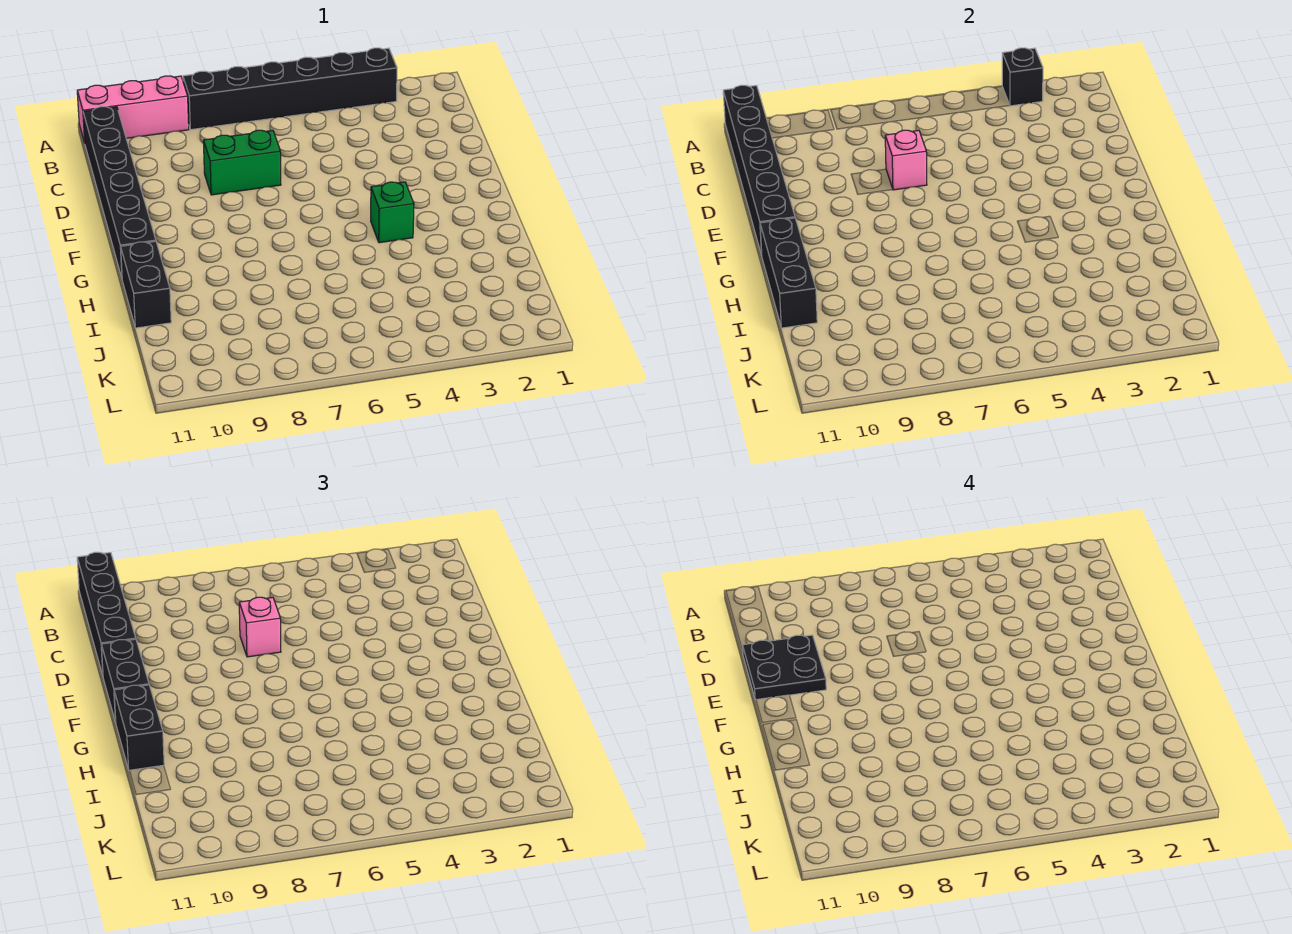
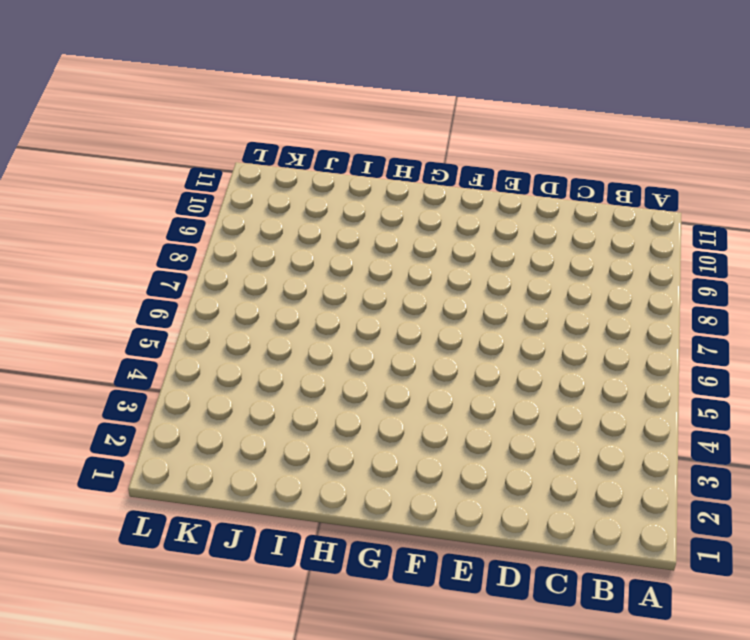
none -> black 1x6 brick [183,48,397,130]
none -> pink 1x3 brick [77,76,189,143]
none -> black 1x6 brick [83,107,156,278]

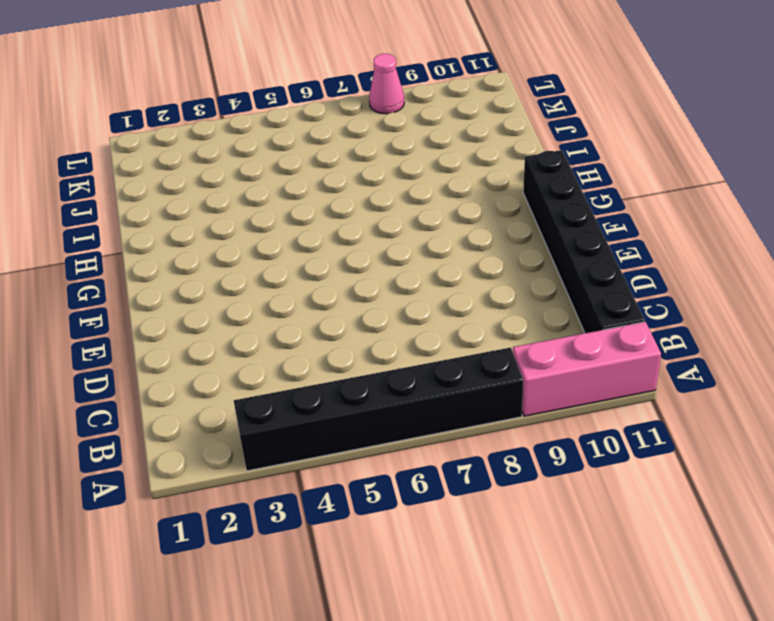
pink 1x1 cone [369,54,404,114] -> none
none -> green 1x2 brick [203,130,281,195]
none -> green 1x1 brick [371,182,414,243]
none -> black 1x2 brick [121,241,171,328]

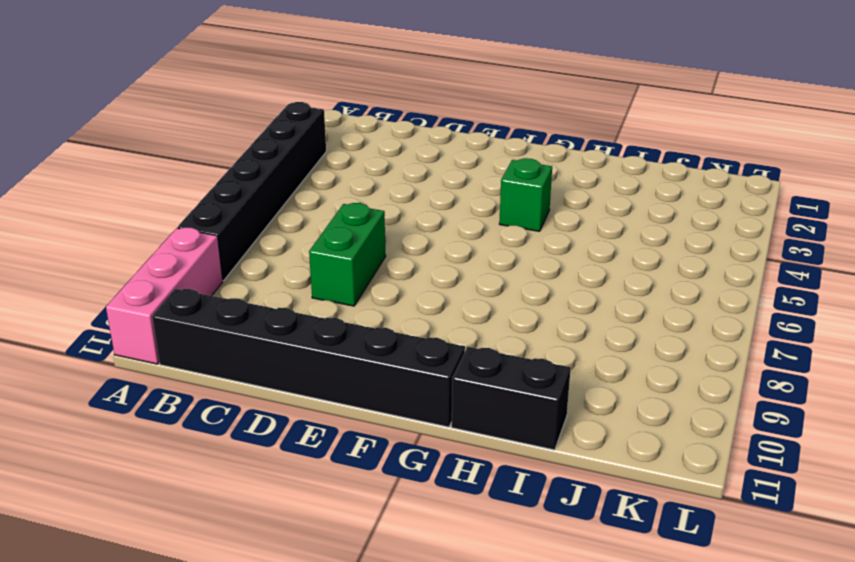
none -> black 1x1 brick [1002,48,1043,106]
none -> black 1x6 brick [723,85,795,255]
none -> pink 1x1 brick [885,130,927,190]

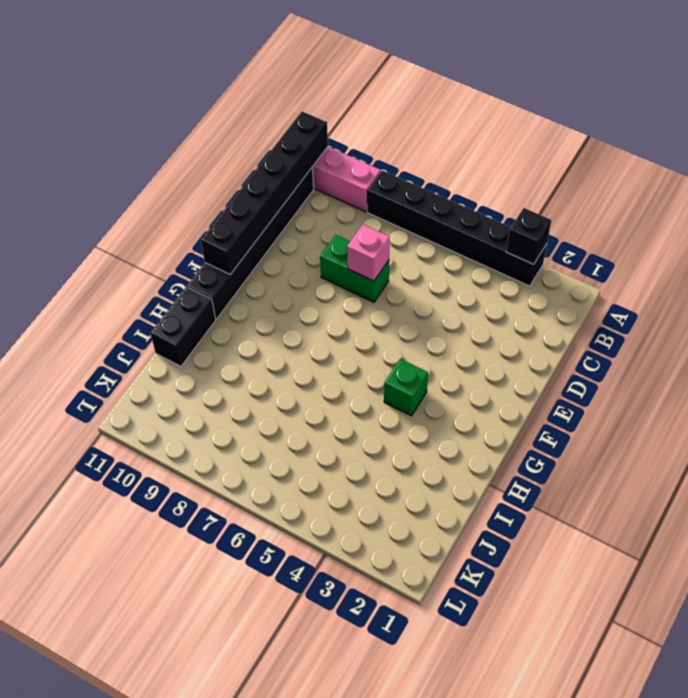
none -> black 1x3 brick [760,218,817,328]
none -> black 1x4 brick [77,552,136,675]
none -> pink 1x1 brick [239,597,281,657]

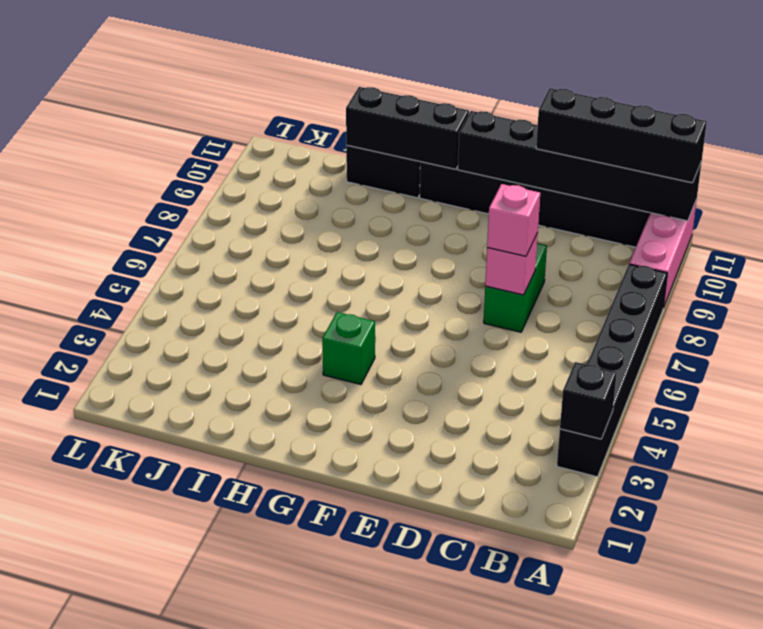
none -> black 1x2 brick [101,639,149,722]
none -> black 1x2 brick [114,685,164,770]
none -> black 2x2 plate [743,635,826,700]

